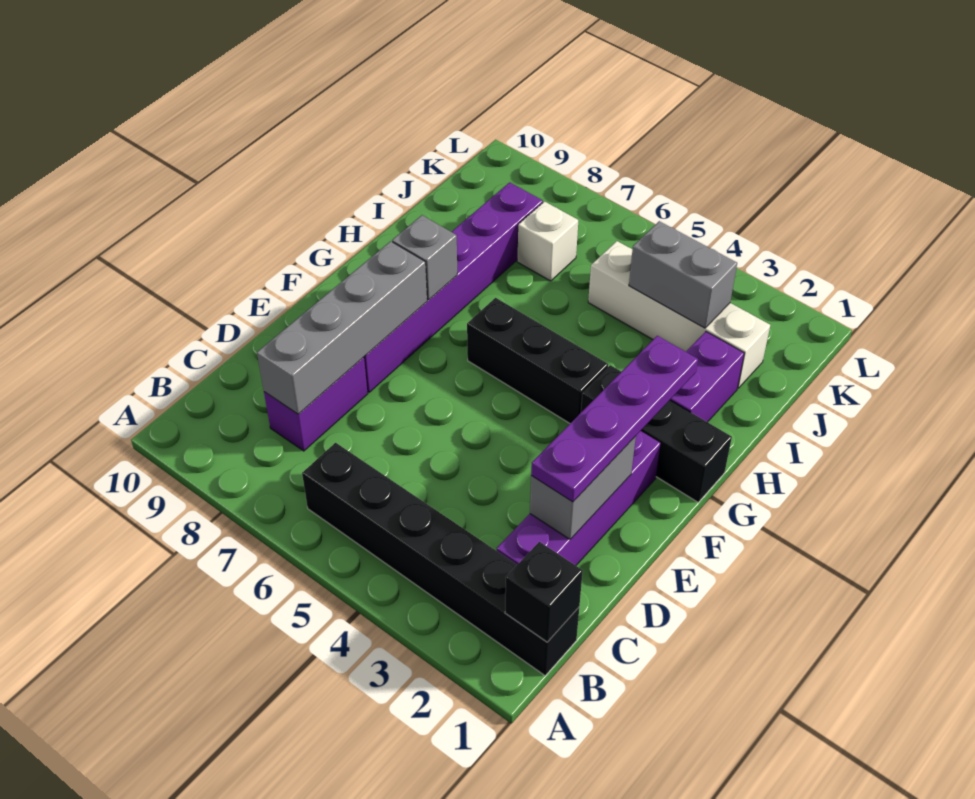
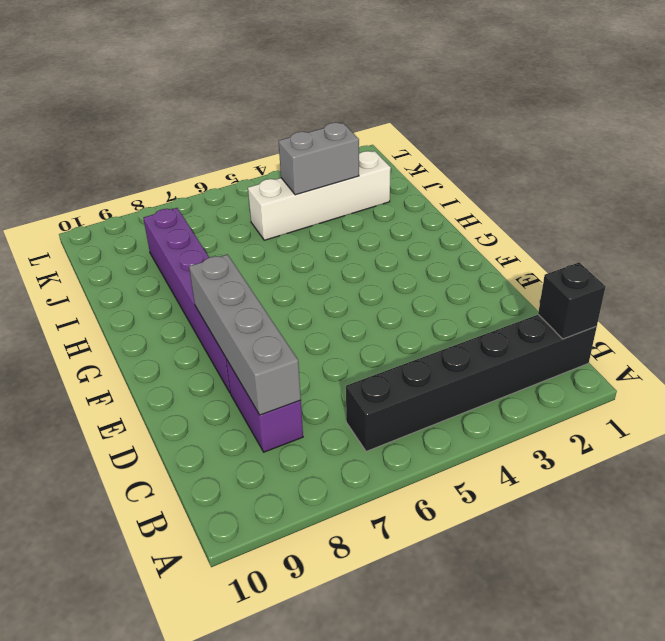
none -> purple 1x4 brick [497,431,661,565]
none -> black 1x3 brick [581,365,732,502]
none -> black 1x3 brick [467,298,608,423]

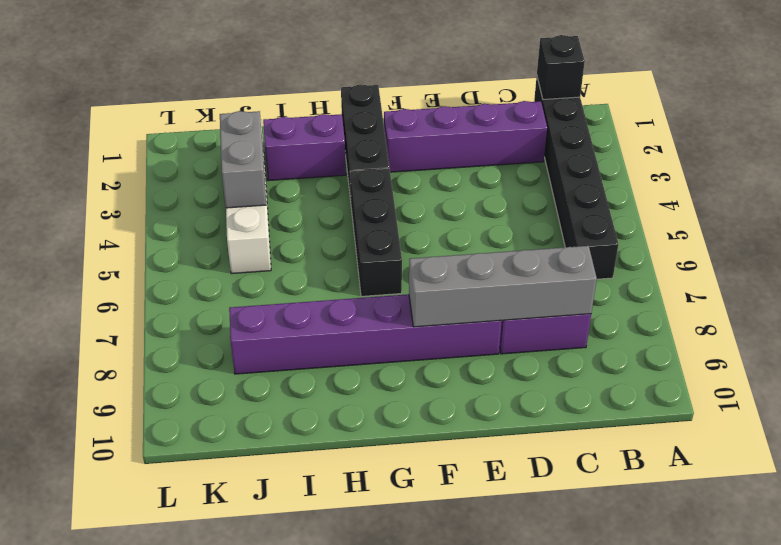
none -> white 1x1 brick [517,202,578,281]
none -> grey 1x2 brick [530,436,636,539]
none -> grey 1x1 brick [392,215,457,300]

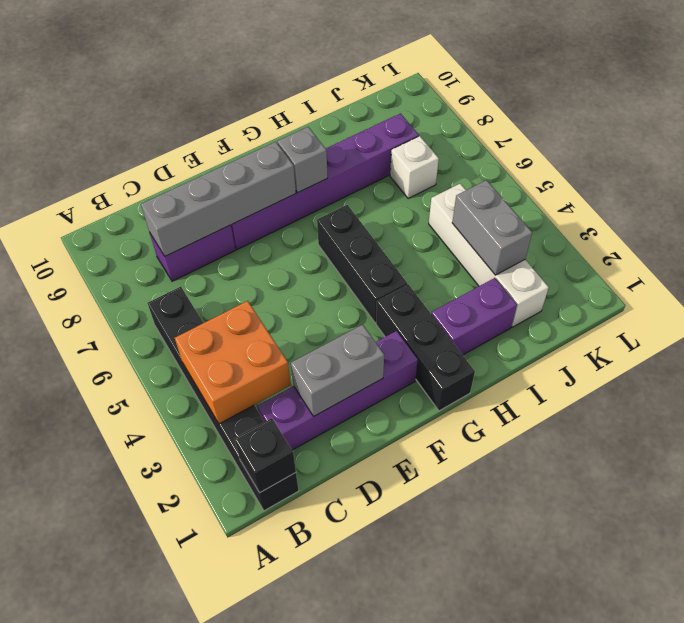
orange 2x2 brick [175,301,291,424] -> none
none -> purple 1x4 plate [531,336,698,502]

